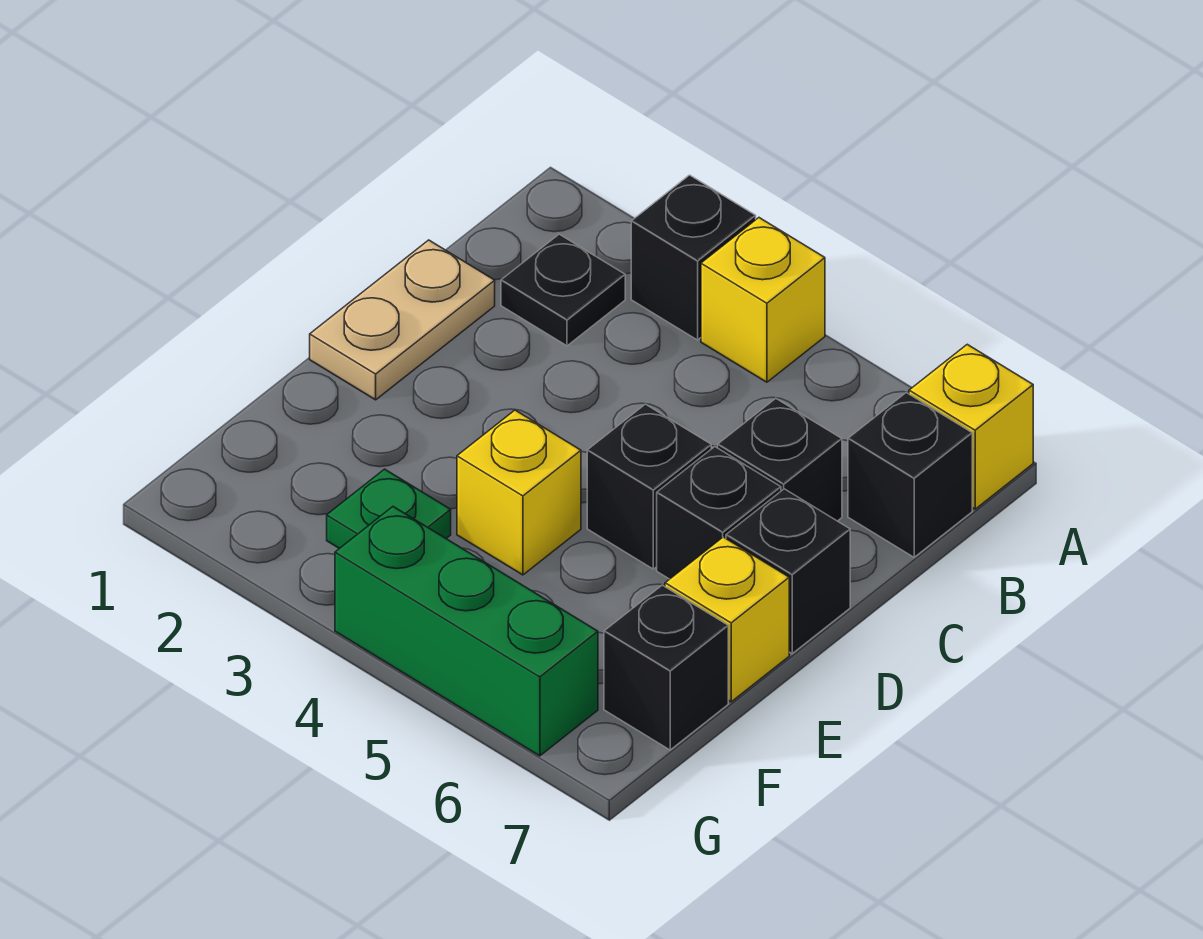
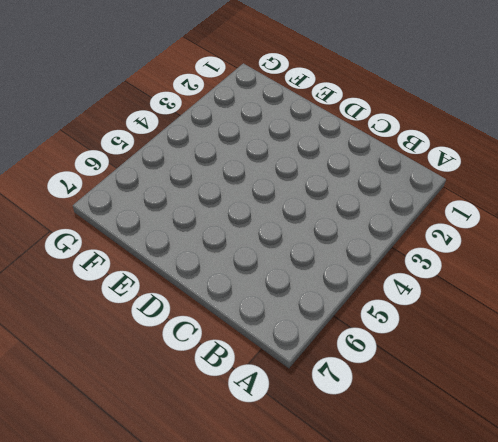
none -> black 1x1 brick [631,175,756,340]
none -> yellow 1x1 brick [701,218,825,382]
none -> yellow 1x1 brick [909,344,1033,509]

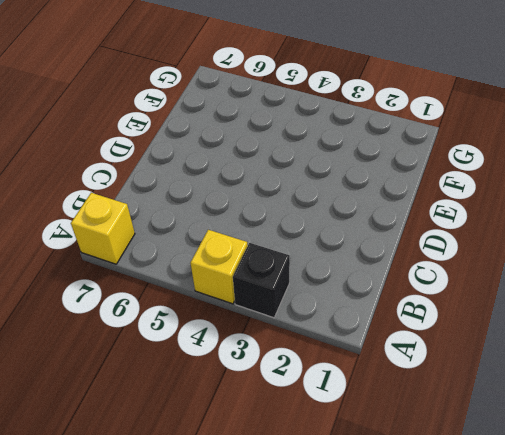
none -> black 1x1 plate [501,234,625,346]
none -> black 1x1 brick [848,393,972,557]
none -> tan 1x2 plate [310,240,495,400]

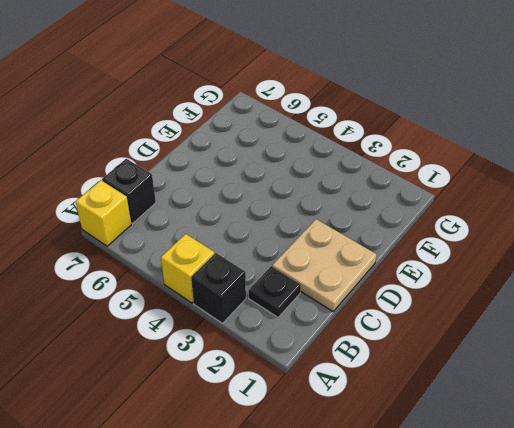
tan 2x2 plate [272,219,377,311] -> tan 1x2 plate [310,240,495,400]
none -> black 1x1 brick [718,399,842,521]
none -> black 1x1 brick [587,404,711,569]
none -> black 1x1 brick [657,447,781,579]

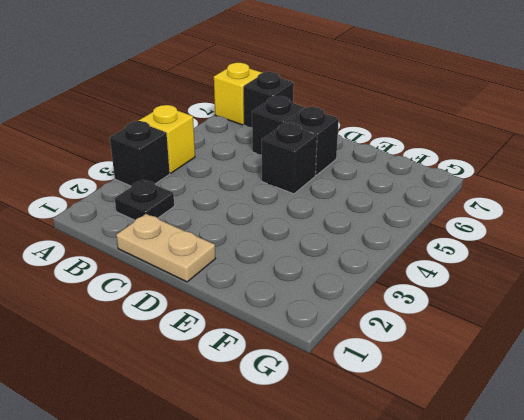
none -> black 1x1 brick [726,489,850,654]
none -> yellow 1x1 brick [457,410,581,575]
none -> yellow 1x1 brick [665,537,789,702]

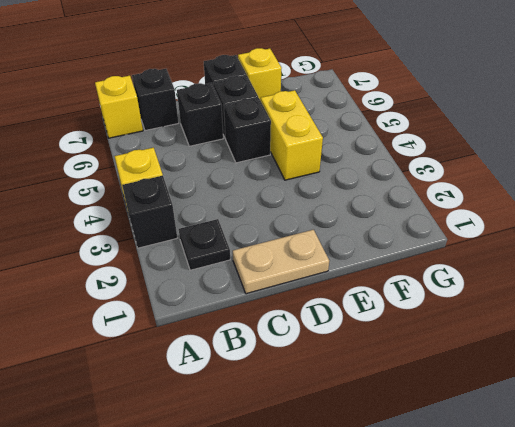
yellow 1x2 brick [261,90,323,180] -> yellow 1x1 brick [457,410,581,575]
none -> green 1x1 plate [327,469,451,549]
none -> black 1x1 brick [604,585,728,750]
none -> green 1x3 brick [335,507,598,756]

